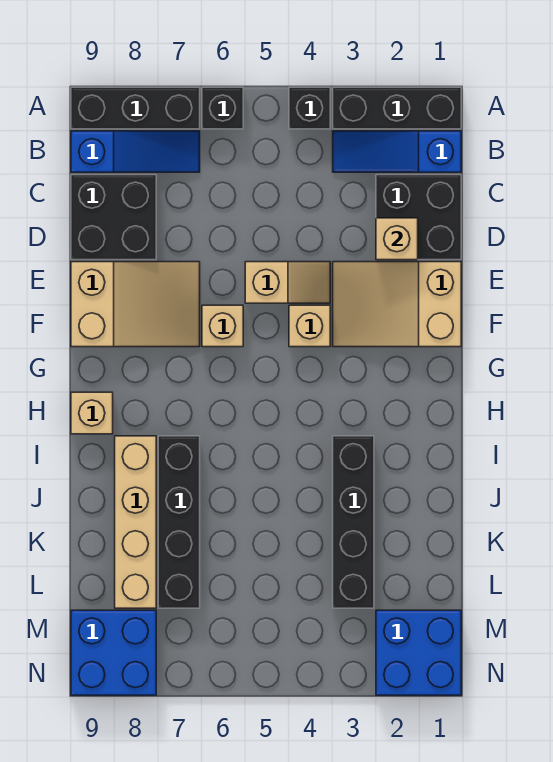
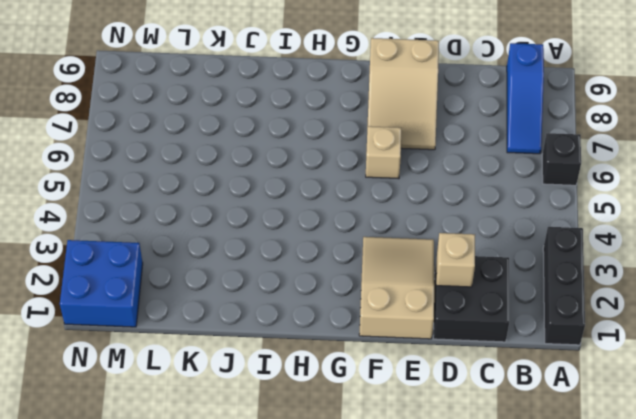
none -> black 1x1 brick [289,87,330,129]
none -> black 1x3 brick [71,87,200,129]
none -> blue 1x3 slope [333,131,461,172]

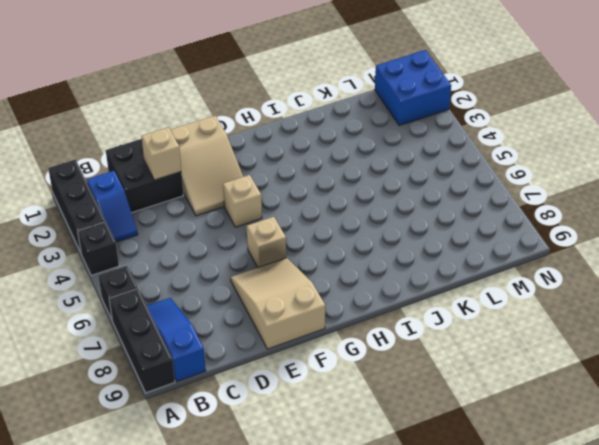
blue 1x2 slope [87,171,138,242] -> blue 1x3 slope [333,131,461,172]
none -> black 2x2 brick [71,175,156,260]
none -> tan 1x2 slope [245,262,330,303]
none -> tan 1x1 brick [71,392,113,434]

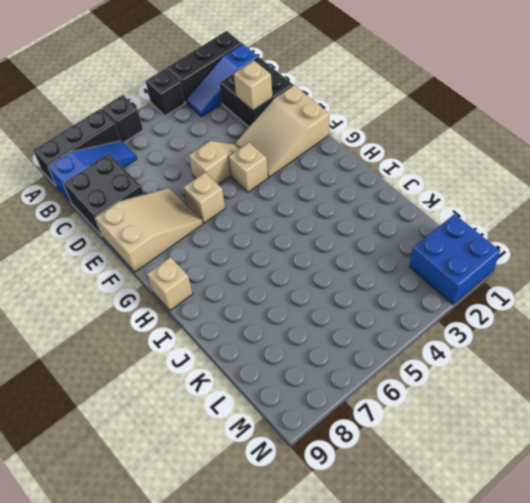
none -> black 1x4 brick [333,436,374,608]
none -> black 1x4 brick [158,436,200,608]
none -> tan 1x4 brick [115,436,156,608]

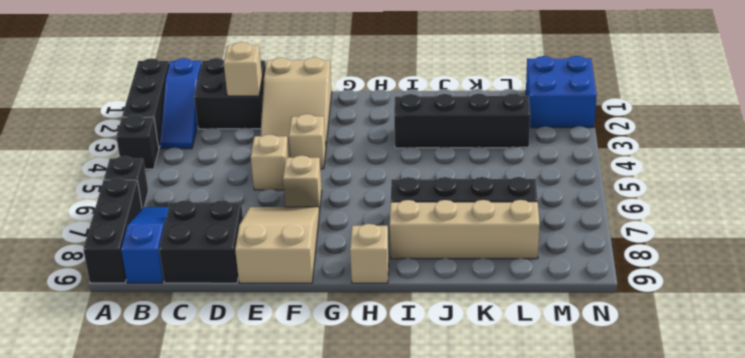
none -> blue 2x2 brick [71,610,156,695]

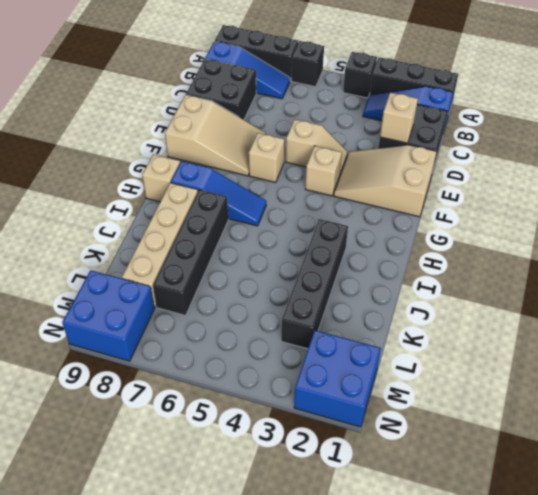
blue 1x3 slope [171,161,266,226] -> none

